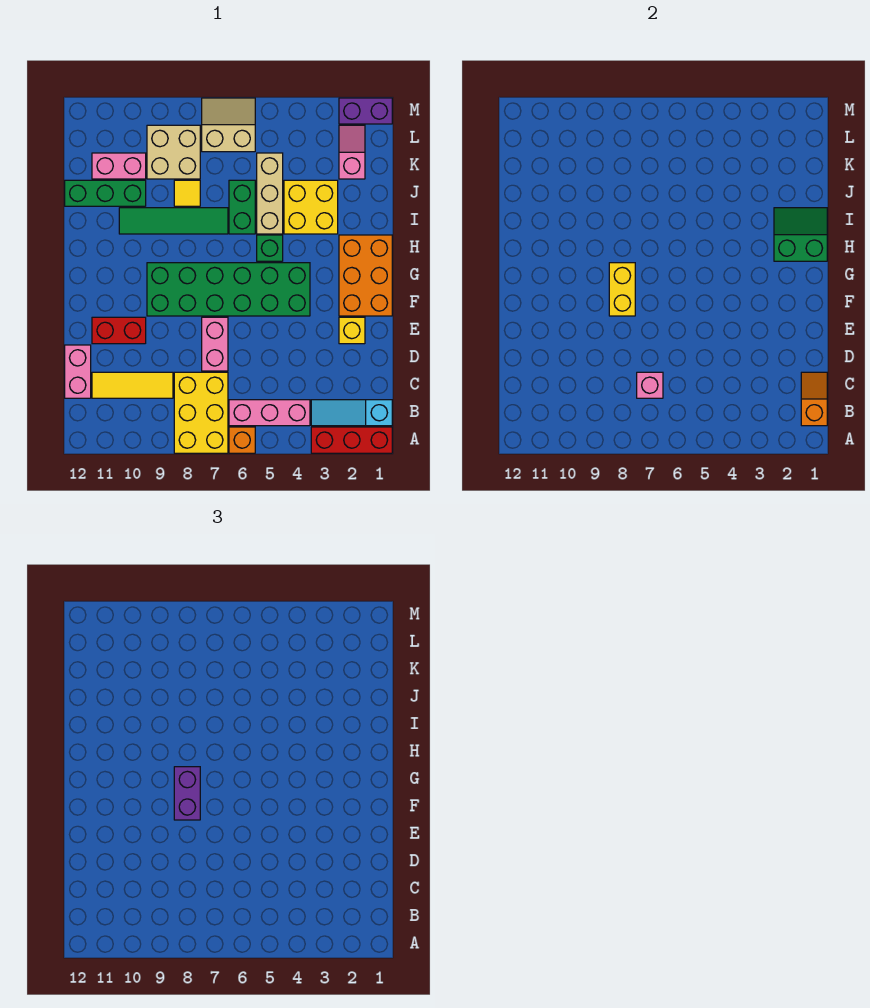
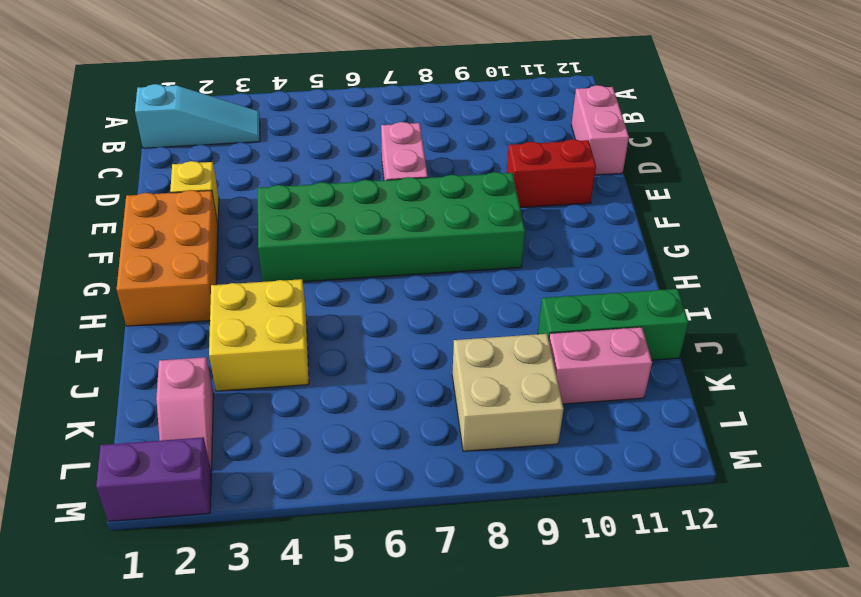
none -> red 1x3 brick [311,427,392,453]
none -> orange 1x1 brick [229,427,255,453]
none -> yellow 2x3 brick [174,372,228,453]

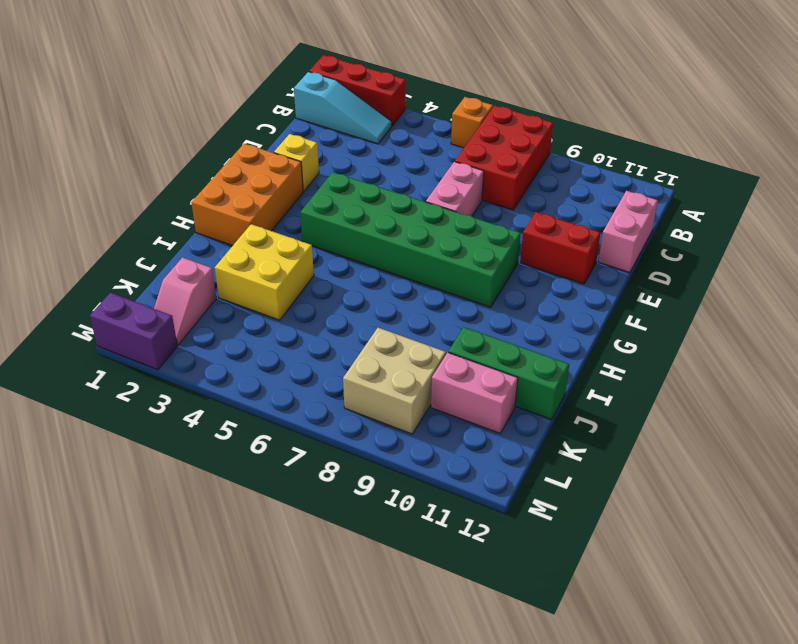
red 2x3 brick [455,106,553,210] -> yellow 2x3 brick [174,372,228,453]
none -> pink 1x3 brick [229,400,310,426]
none -> yellow 1x3 tile [92,372,173,398]
none -> green 1x1 brick [257,235,283,261]

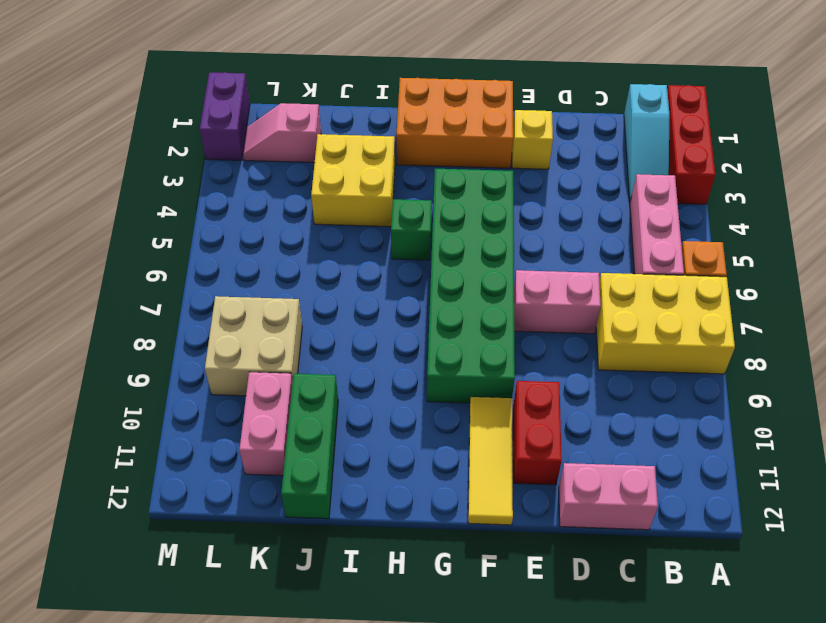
yellow 1x3 tile [468,397,513,525] -> yellow 1x3 tile moved to [92,372,173,398]
none -> tan 1x3 brick [257,153,283,234]
none -> green 1x2 brick [229,180,255,234]
none -> green 1x4 tile [119,208,228,234]

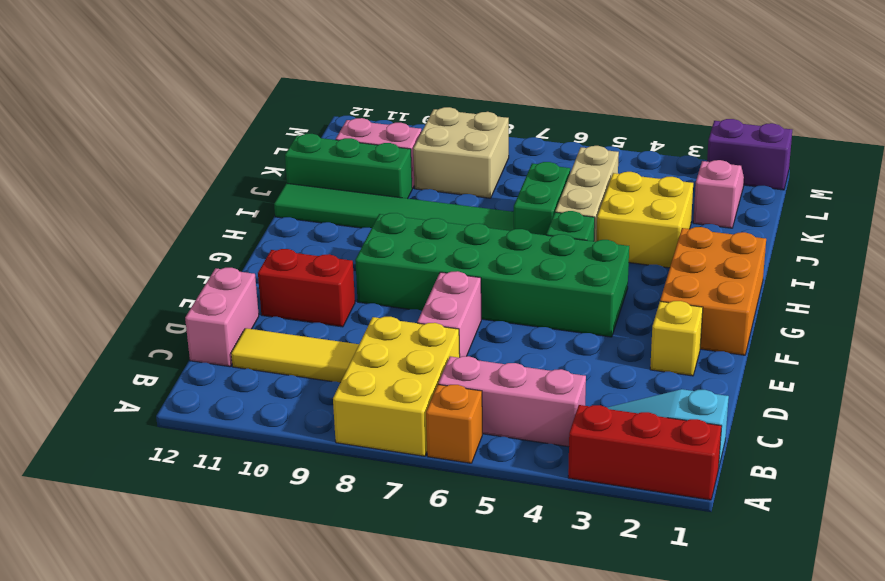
green 1x6 tile [274,183,514,231] -> green 1x4 tile [119,208,228,234]
none -> yellow 1x1 tile [174,180,200,206]
none -> tan 2x2 slope [202,98,255,152]
none -> orange 1x2 slope [801,372,827,426]

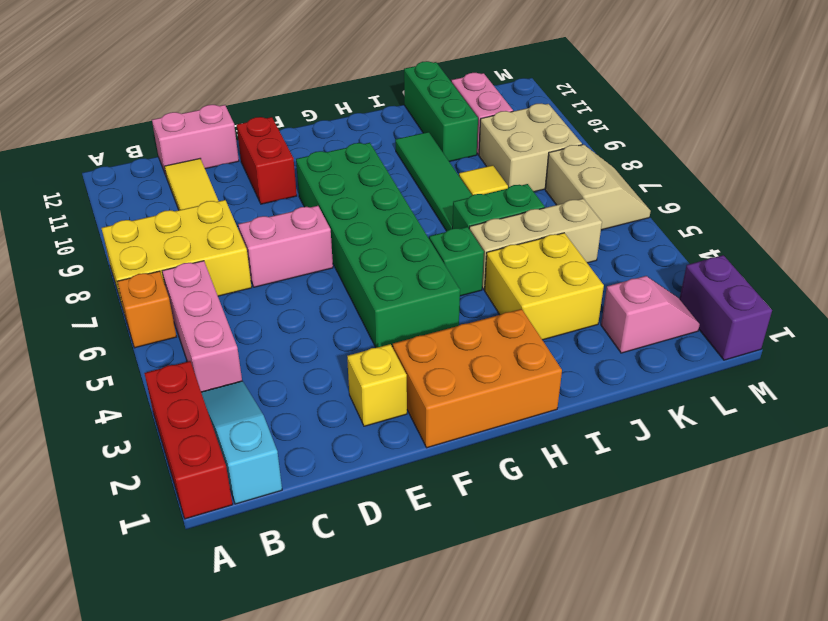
none -> orange 1x2 slope [801,372,827,426]
none -> pink 1x1 brick [637,372,663,398]
none -> yellow 1x2 brick [609,263,635,316]

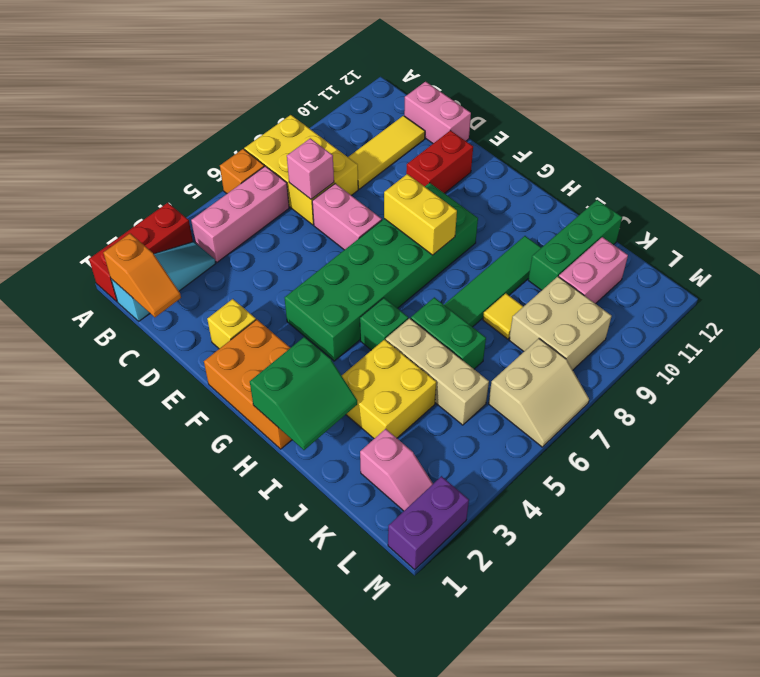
none -> purple 1x2 brick [174,767,200,820]

